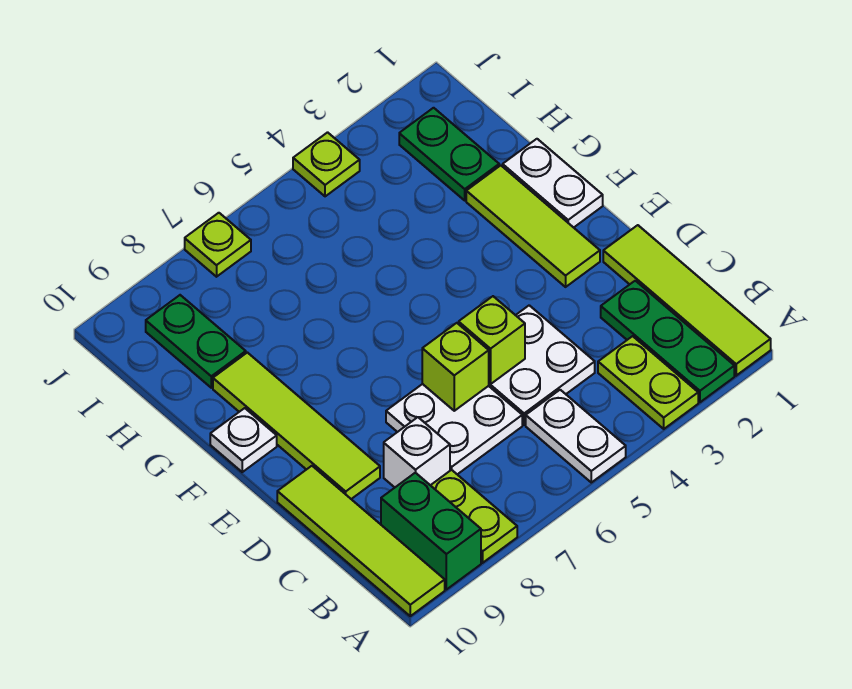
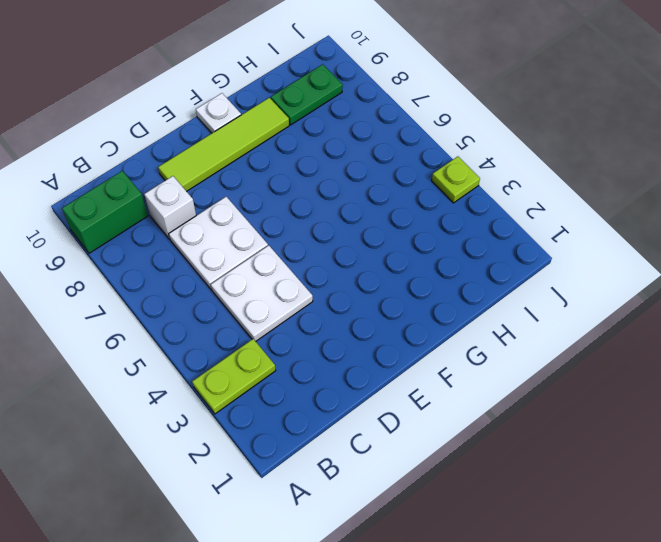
none -> lime 1x4 tile [603,225,771,376]
none -> green 1x3 plate [601,281,734,402]
none -> white 1x2 plate [526,390,626,482]

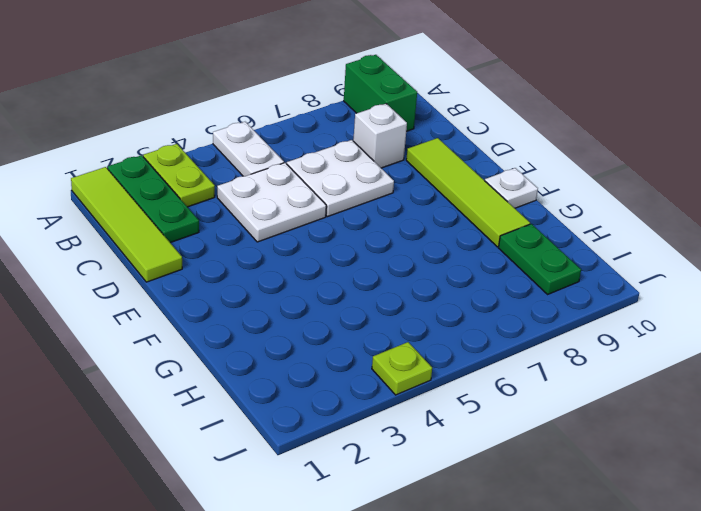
none -> lime 1x2 plate [431,470,517,563]
none -> lime 1x4 tile [277,466,445,616]
none -> lime 1x3 tile [466,165,600,287]

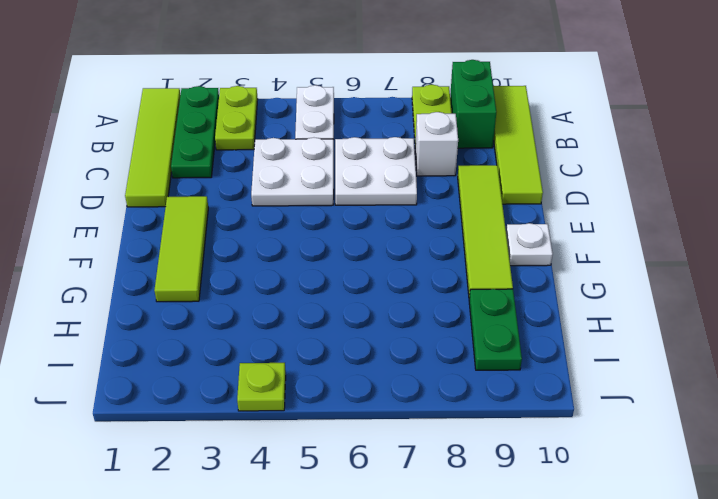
none -> white 1x2 plate [503,139,603,228]
none -> green 1x2 plate [399,108,499,200]
none -> lime 1x1 plate [185,213,251,277]

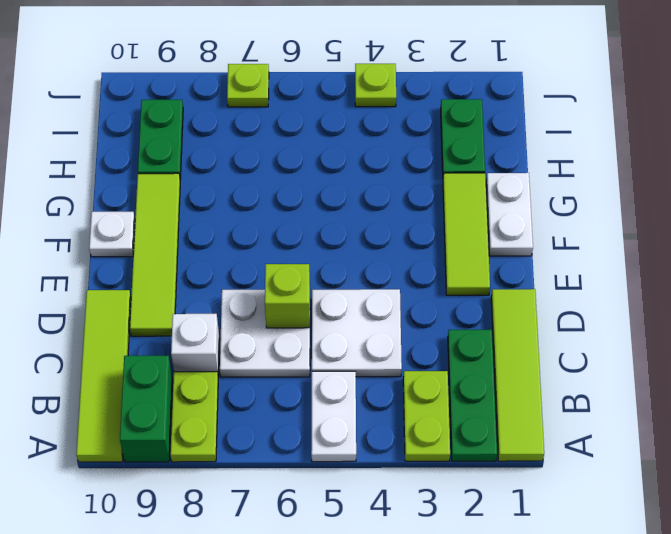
none -> lime 1x1 brick [459,296,525,384]

